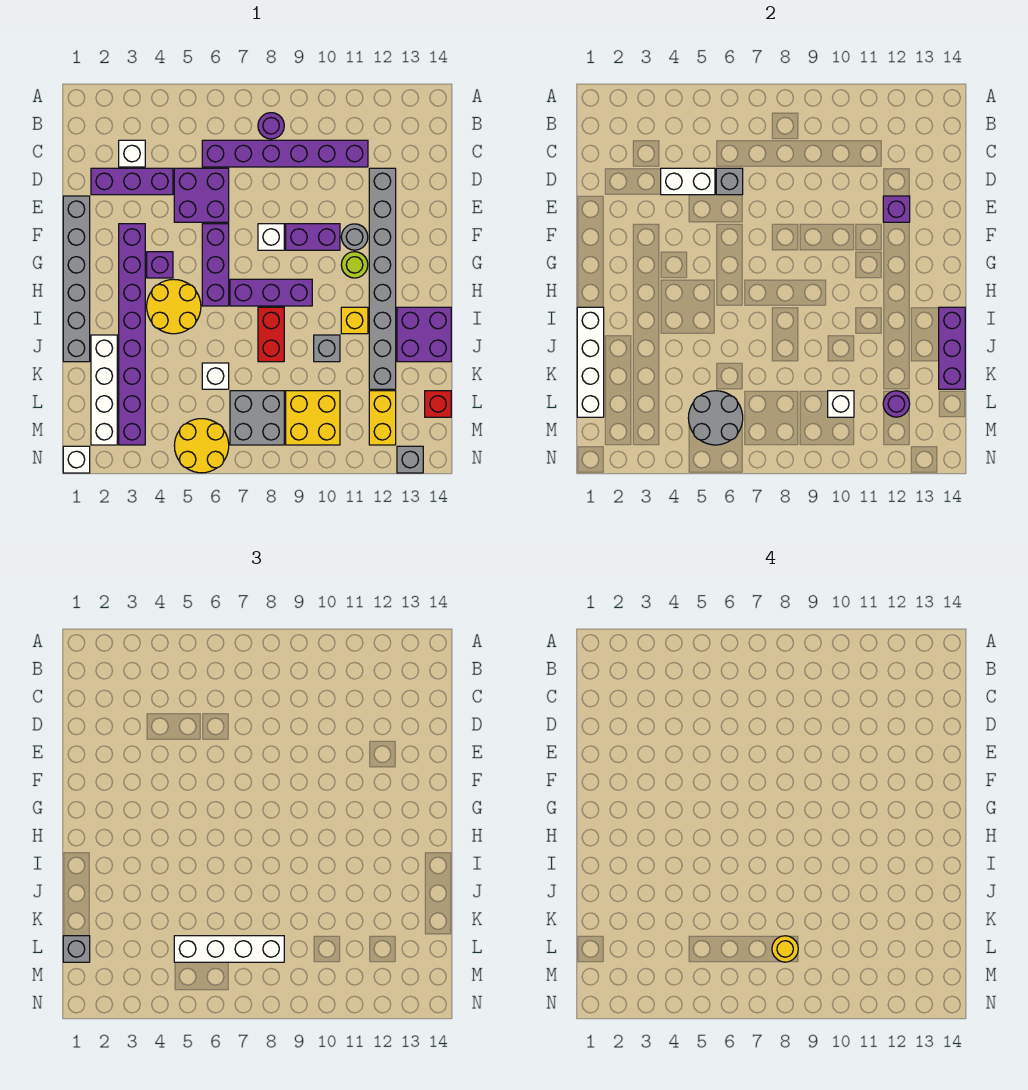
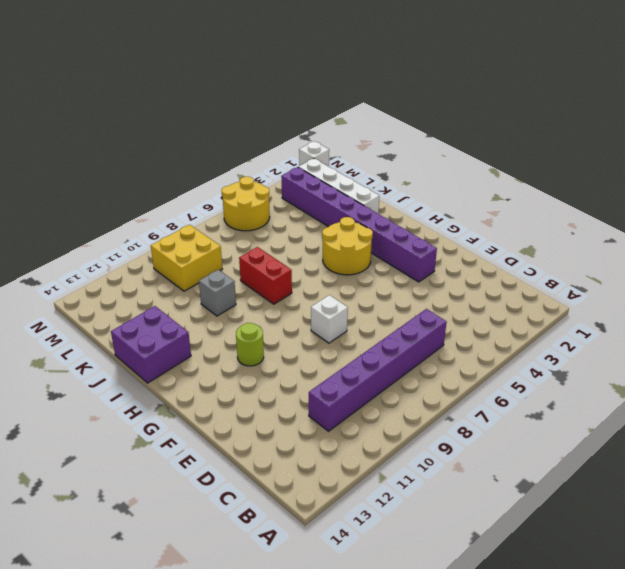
none -> purple 1x1 round brick [258,113,284,139]
none -> white 1x1 brick [119,140,145,167]
none -> purple 1x3 brick [91,168,173,195]
none -> purple 2x2 brick [174,168,229,222]

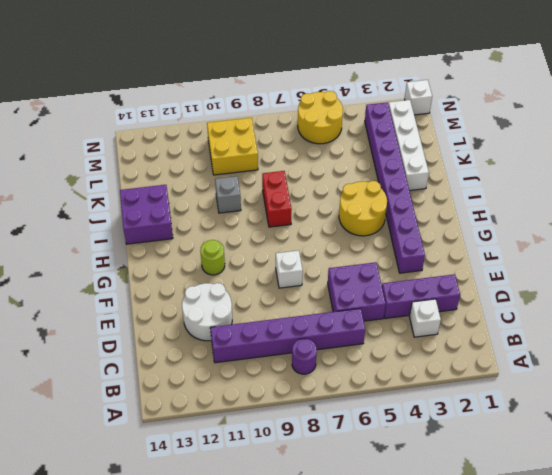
white 2x2 round brick [182,283,232,341] -> grey 1x8 brick [369,168,396,389]
none -> grey 1x6 brick [63,196,90,362]
none -> purple 1x3 brick [202,224,229,306]
none -> purple 1x2 brick [286,224,340,250]
none -> grey 1x1 round brick [341,224,368,250]

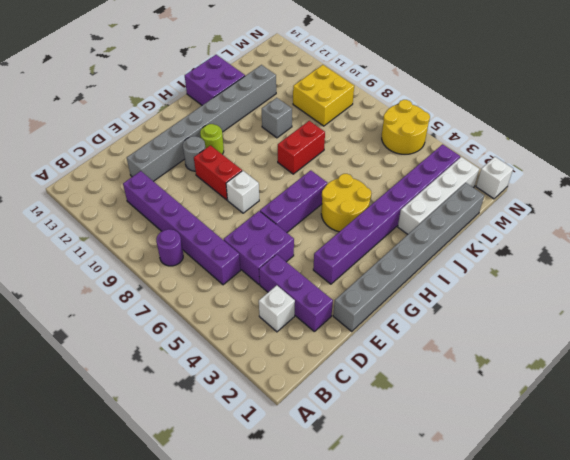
grey 1x8 brick [333,183,484,331] -> grey 1x6 brick [63,196,90,362]
red 1x2 brick [194,145,242,200] -> purple 1x2 brick [286,224,340,250]
none -> purple 1x1 brick [147,252,173,278]
none -> purple 1x3 brick [230,279,312,306]
none -> yellow 1x1 brick [341,307,368,334]
none -> white 1x1 brick [202,363,229,389]

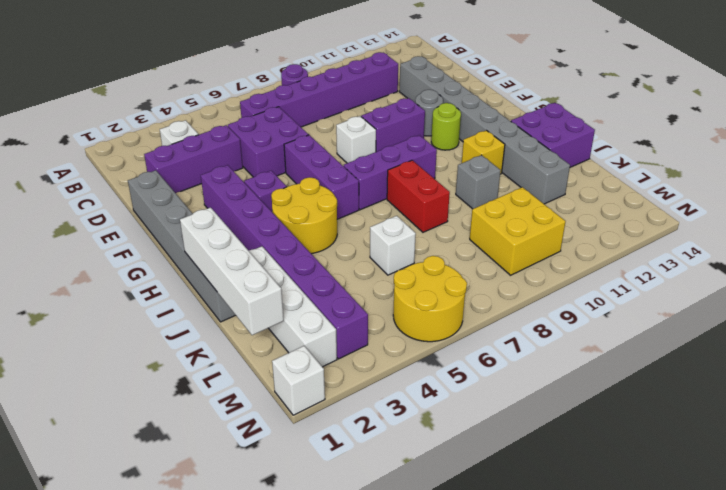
none -> grey 2x2 brick [230,391,284,445]
none -> yellow 1x2 brick [369,391,396,445]
none -> red 1x1 brick [425,391,451,417]
none -> grey 1x1 brick [397,446,423,473]

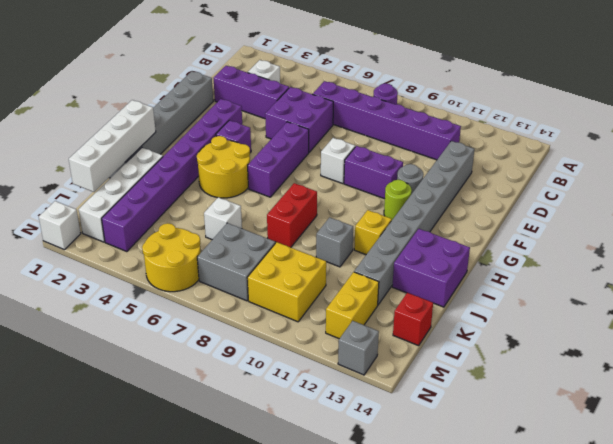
none -> purple 1x3 brick [230,279,312,306]
none -> white 1x2 brick [661,168,715,195]
none -> grey 1x1 brick [716,168,743,195]
none -> purple 1x1 brick [883,196,910,222]

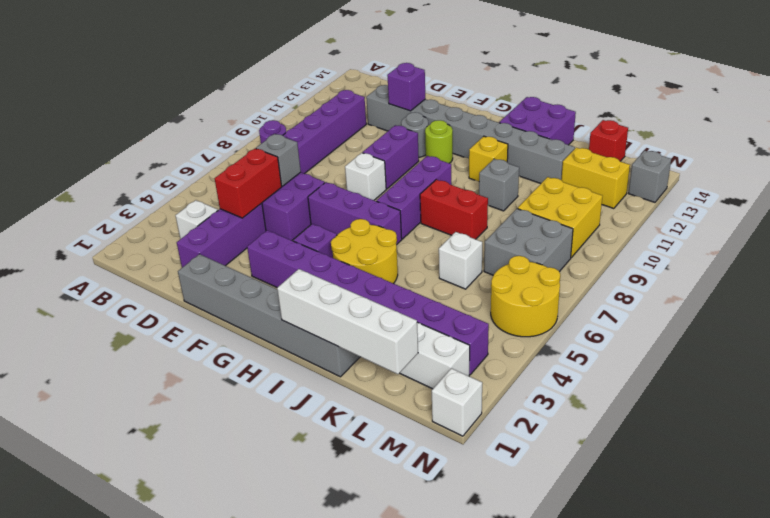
red 1x2 brick [215,148,282,218] -> white 1x2 brick [661,168,715,195]
none -> purple 1x3 brick [939,307,965,389]
none -> grey 2x2 round brick [688,391,743,445]
none -> white 1x1 brick [828,391,854,417]
none -> purple 1x1 round brick [883,391,910,417]

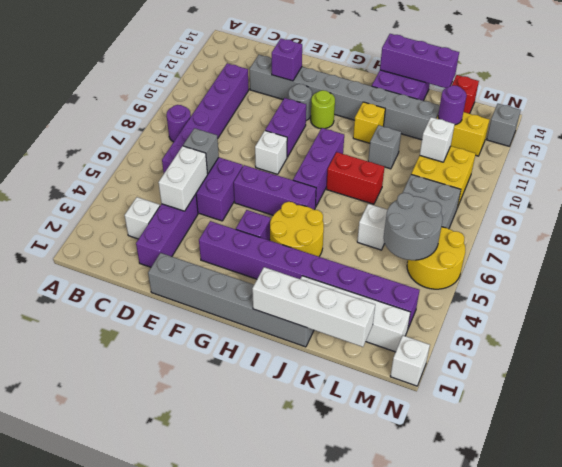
none -> grey 1x1 brick [63,936,90,962]
none -> white 1x4 brick [174,936,284,962]
none -> yellow 1x1 round brick [772,936,798,962]

